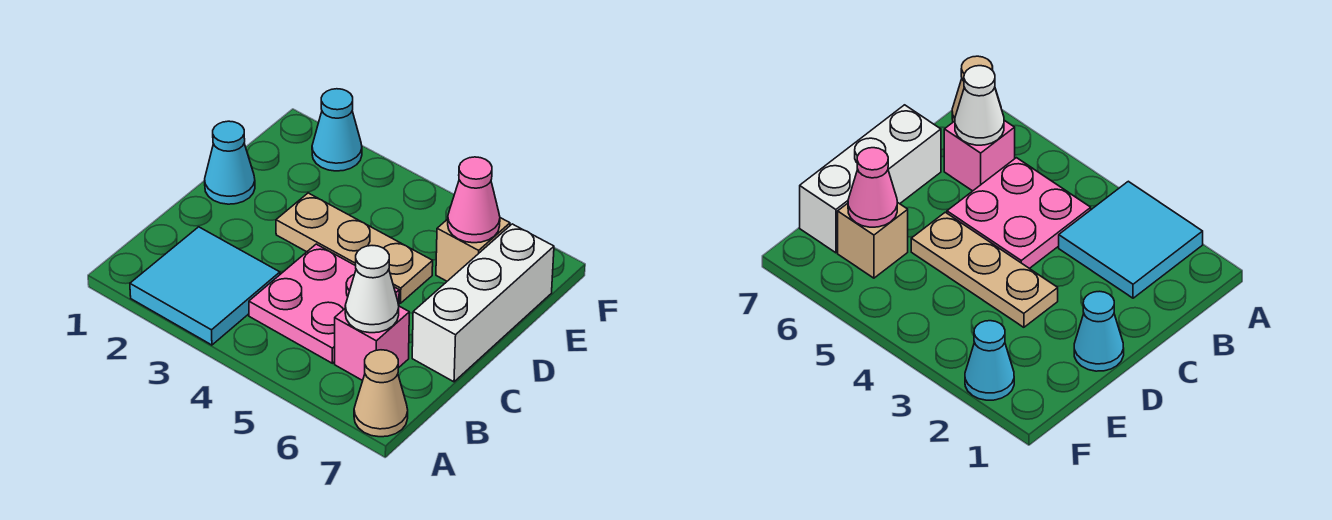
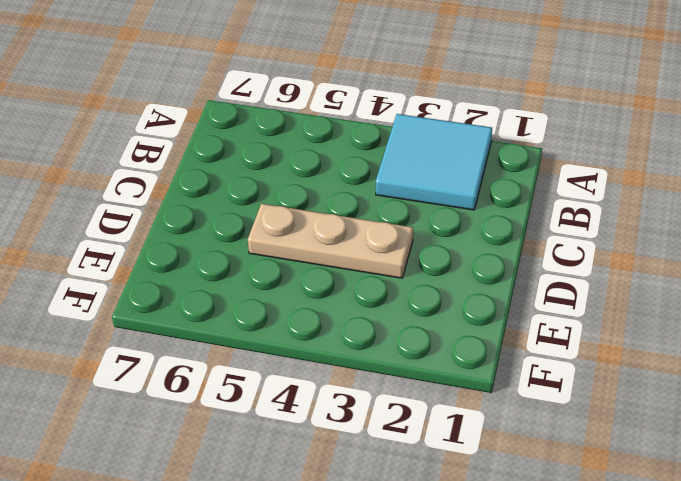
none -> tan 1x1 cone [354,350,408,437]
none -> pink 2x2 plate [249,244,399,363]

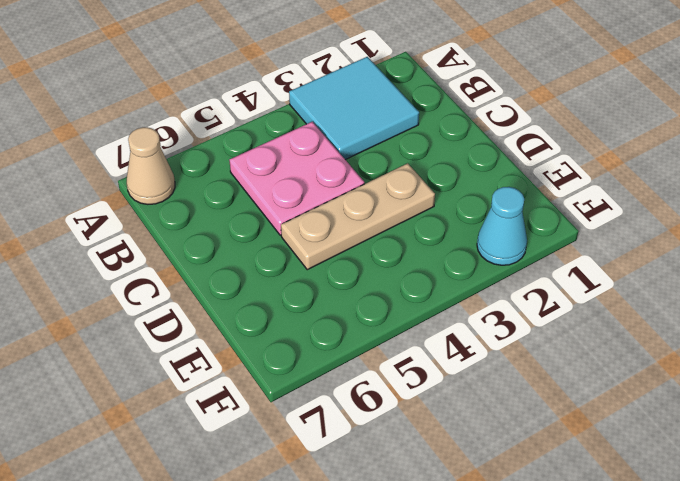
none -> pink 1x1 brick [335,306,409,381]
none -> white 1x3 brick [412,224,554,382]

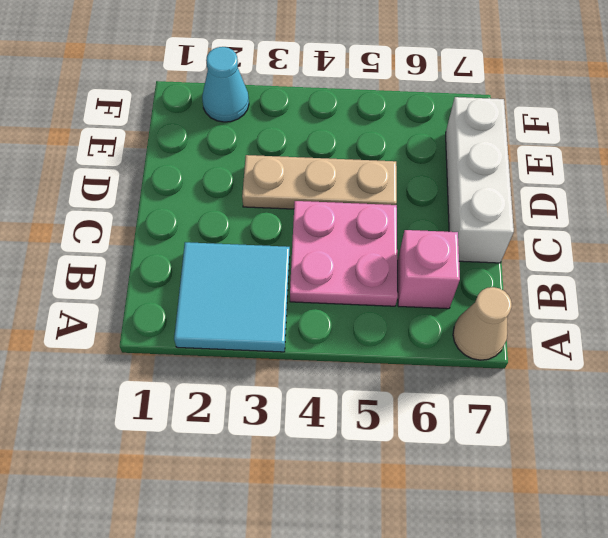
none -> cyan 1x1 cone [205,121,255,204]
none -> tan 1x1 brick [436,218,510,281]

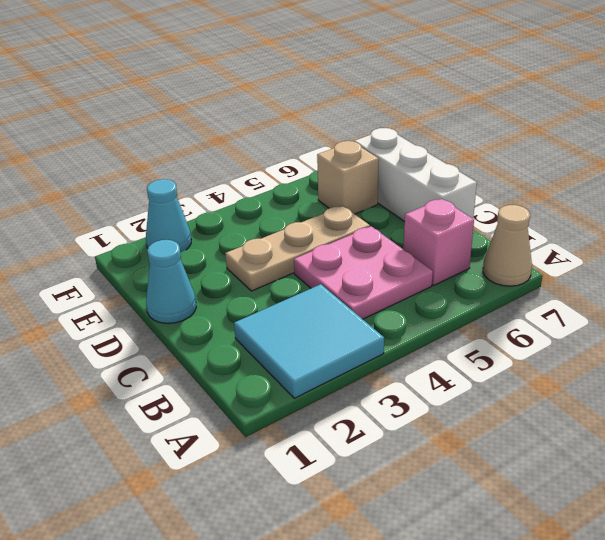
none -> white 1x1 cone [345,246,399,333]
none -> pink 1x1 cone [448,157,500,243]

